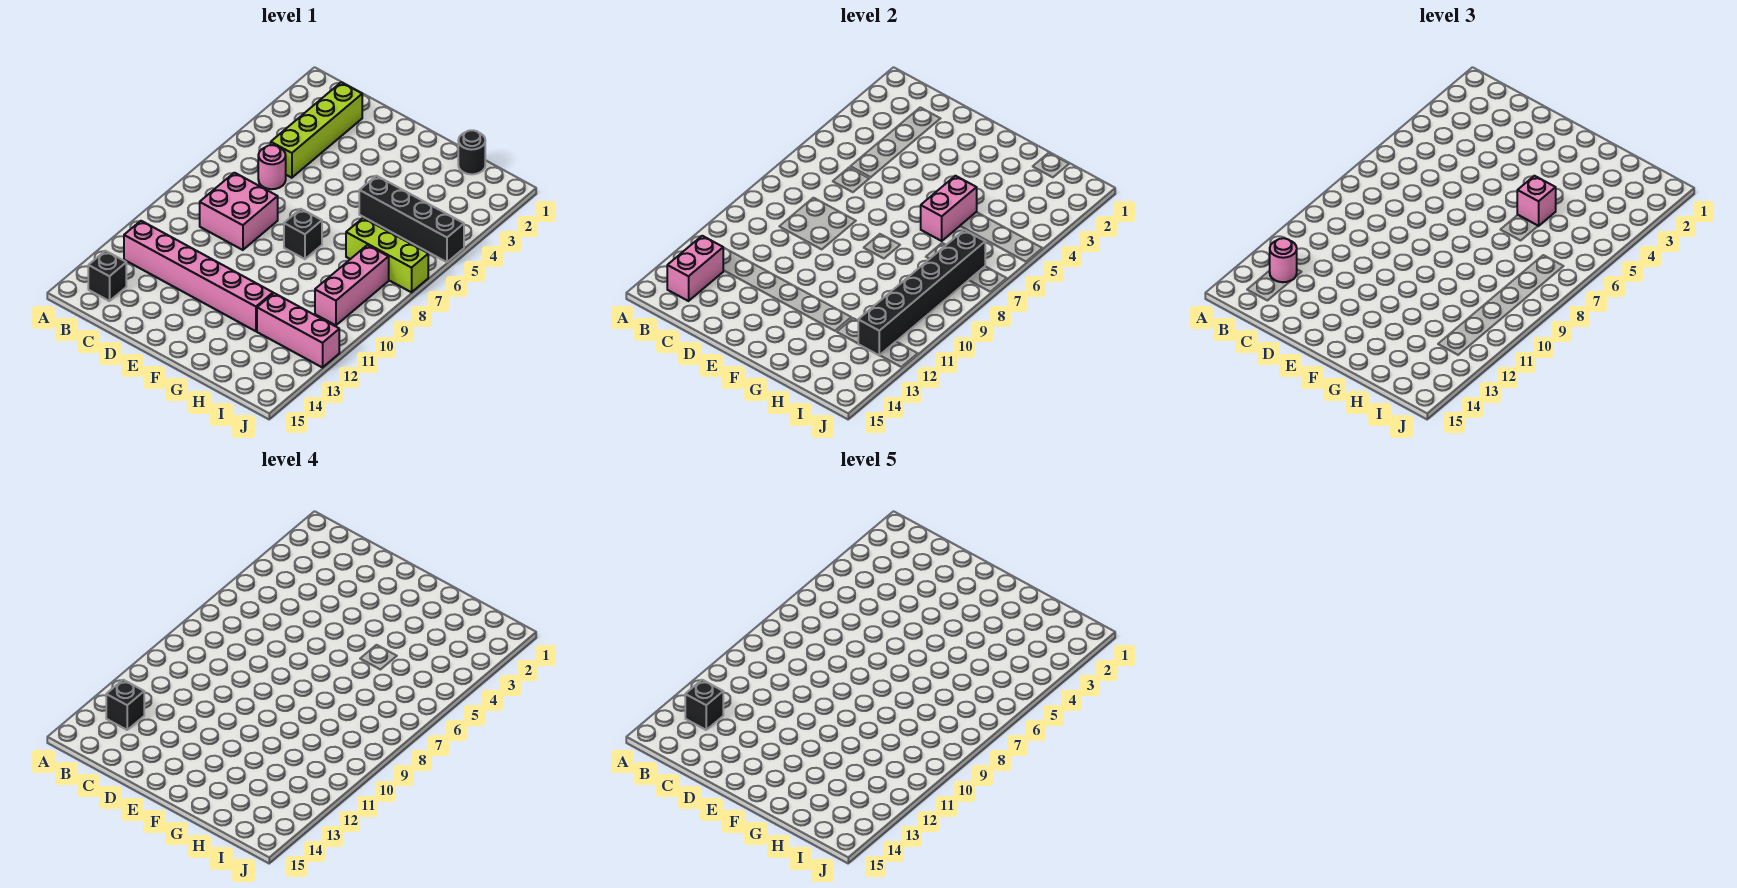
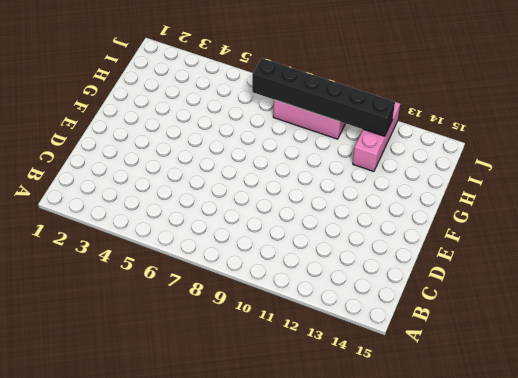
none -> pink 1x6 brick [124,221,273,331]
none -> black 1x1 brick [88,251,126,301]
none -> lime 1x4 brick [271,82,362,178]

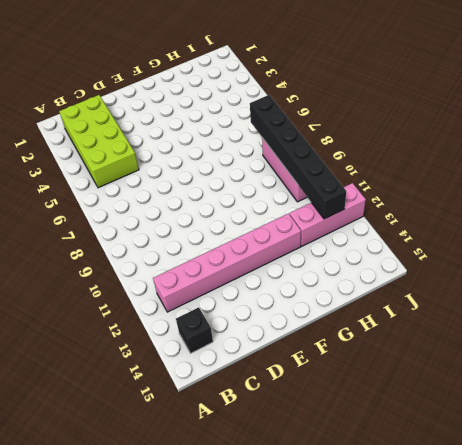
lime 2x4 brick [59,95,139,188] -> lime 1x4 brick [271,82,362,178]
none -> pink 1x1 round brick [258,145,286,189]
none -> pink 2x2 brick [200,173,278,250]
none -> black 1x1 brick [284,209,322,259]

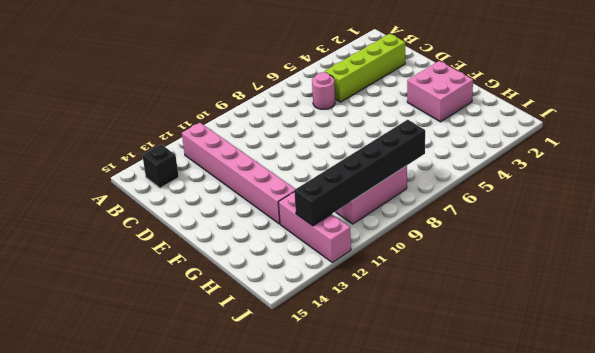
pink 2x2 brick [407,61,473,122] -> pink 2x2 brick moved to [200,173,278,250]
none -> black 1x1 brick [284,209,322,259]
none -> black 1x4 brick [359,176,464,262]
none -> black 1x1 round brick [458,130,485,174]

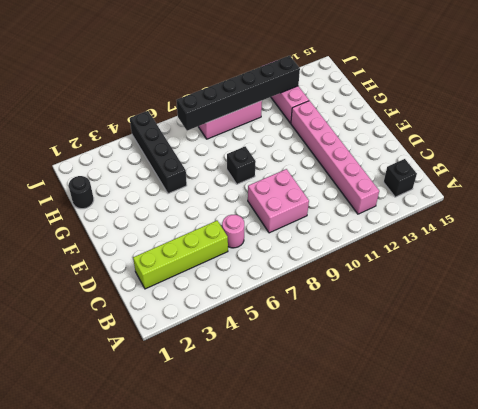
none -> lime 1x3 brick [346,218,428,292]
none -> pink 1x2 brick [667,236,723,301]
none -> pink 1x2 brick [921,176,977,241]

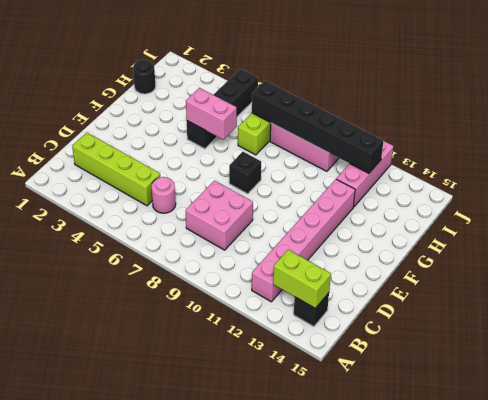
lime 1x2 brick [273,250,331,308] -> pink 1x2 brick [667,236,723,301]
none -> pink 1x1 round brick [1270,238,1297,282]
none -> pink 1x1 brick [1517,176,1556,226]
none -> black 1x1 brick [106,680,144,730]

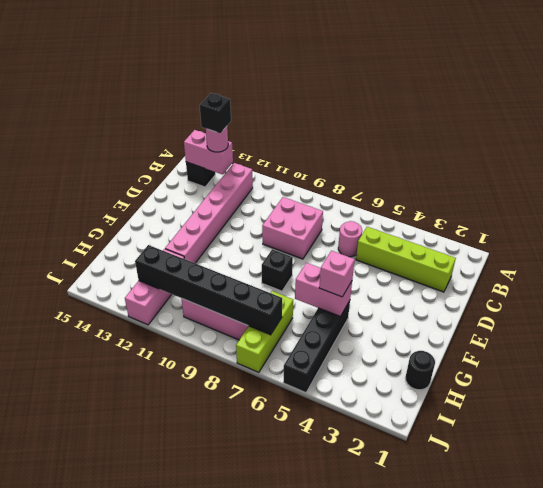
none -> black 1x1 brick [685,680,723,730]

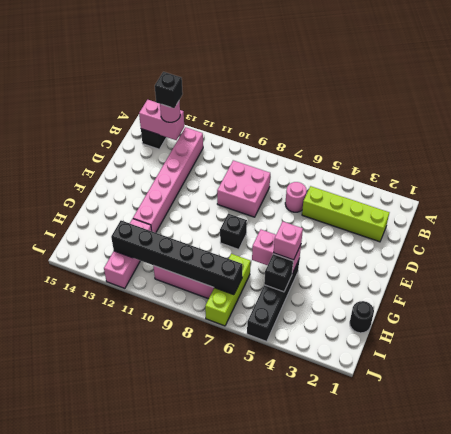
black 1x1 brick [264,254,293,292] -> black 1x1 brick moved to [685,680,723,730]

